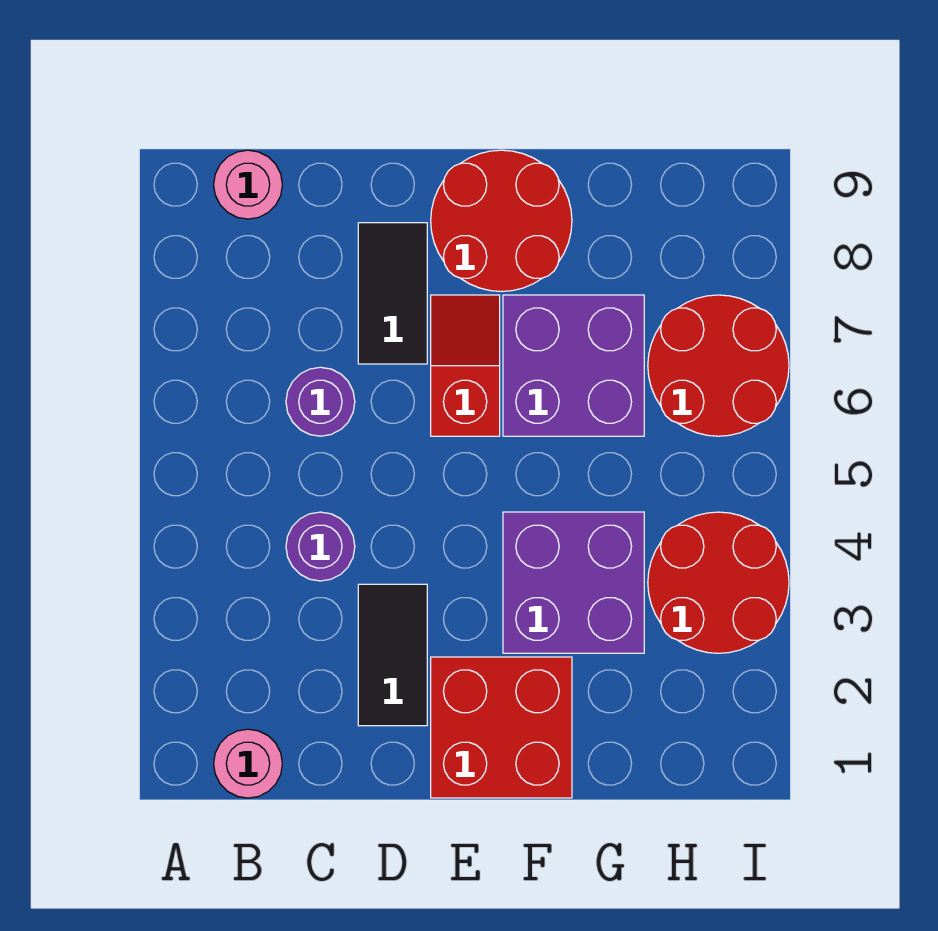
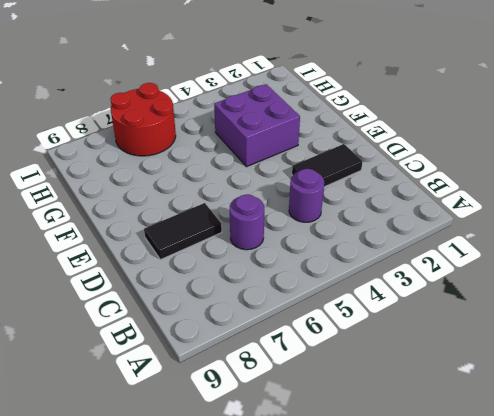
none -> pink 1x1 round brick [214,729,282,798]
none -> pink 1x1 round brick [214,150,282,219]
none -> red 2x2 brick [431,657,572,798]

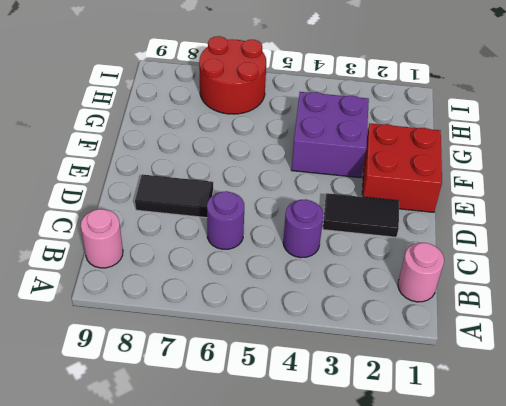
none -> red 1x2 slope [431,295,500,436]
none -> red 2x2 round brick [431,150,572,292]
none -> purple 2x2 brick [503,295,644,436]

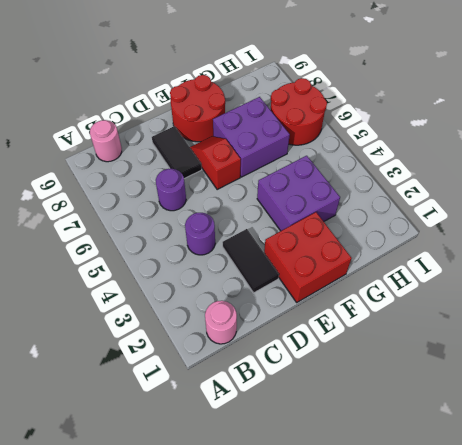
none -> red 2x2 round brick [648,512,789,653]

